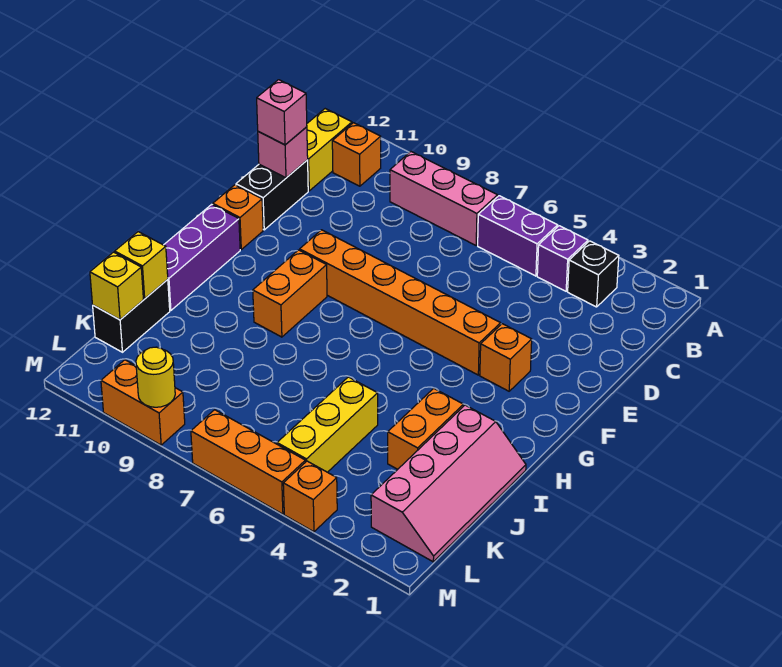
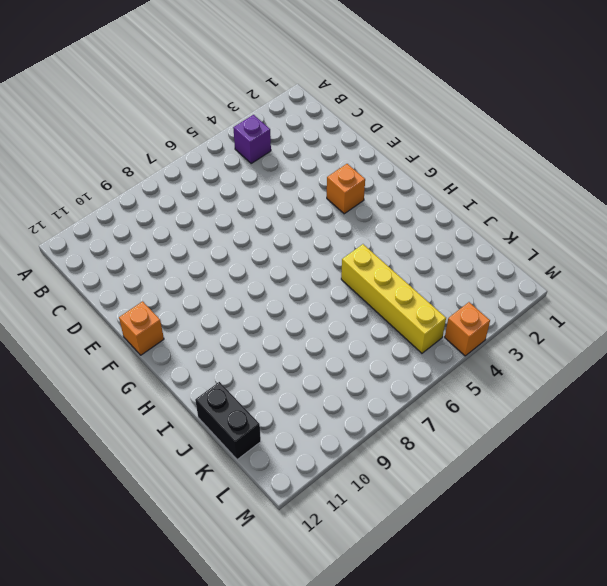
yellow 1x4 brick [341,244,446,353] -> yellow 1x3 brick [277,377,378,472]
none -> black 1x1 brick [568,241,619,307]
none -> purple 1x2 brick [478,196,558,276]
none -> pink 1x3 brick [390,152,498,245]

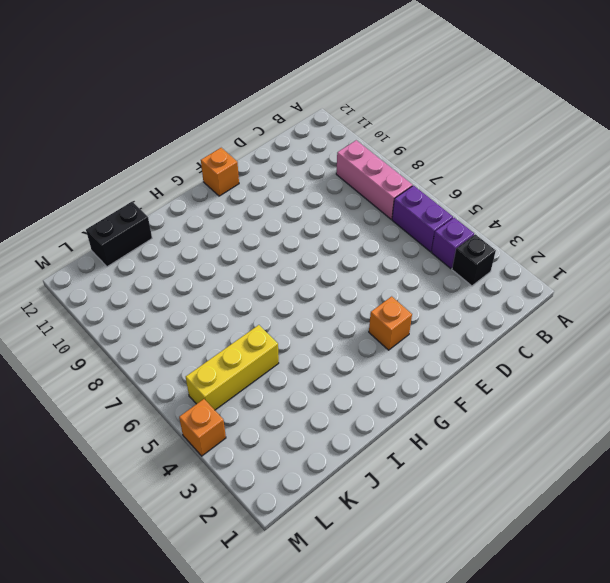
none -> orange 1x1 brick [332,123,381,186]
none -> yellow 1x2 brick [307,109,352,191]
none -> black 1x2 brick [236,160,308,230]

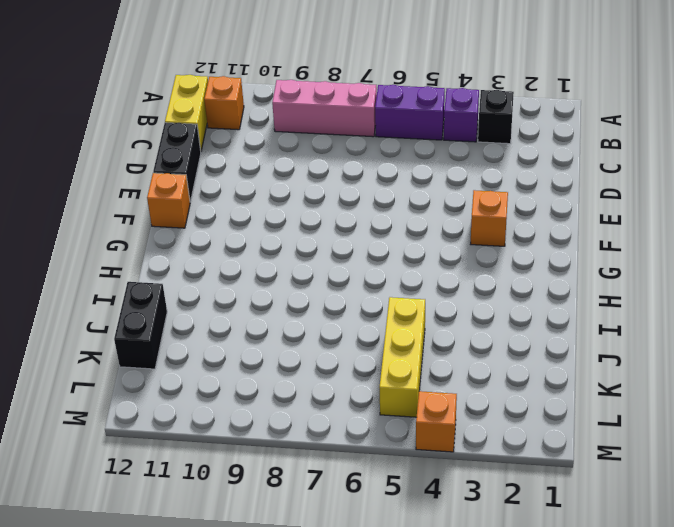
none -> orange 1x6 brick [300,230,501,375]
none -> orange 1x2 brick [253,250,327,337]
none -> purple 1x3 brick [164,204,240,310]

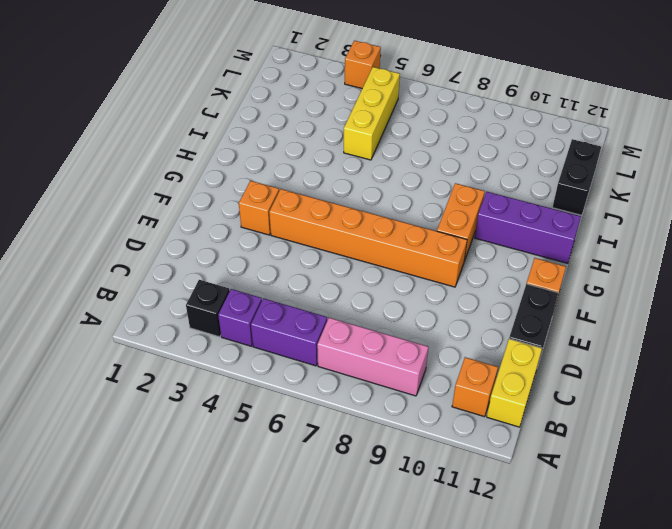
purple 1x3 brick [475,192,581,263] -> purple 1x3 brick turned to [164,204,240,310]
none -> pink 2x4 slope [371,405,526,562]
none -> orange 1x2 brick [388,388,463,469]
none -> orange 1x3 brick [191,410,305,514]

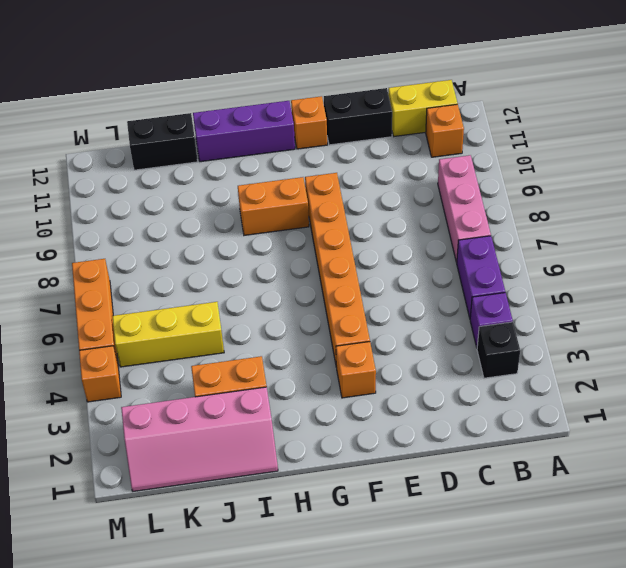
none -> orange 1x2 brick [101,360,185,445]
none -> pink 1x1 brick [258,127,308,178]
none -> yellow 1x1 brick [115,232,168,299]

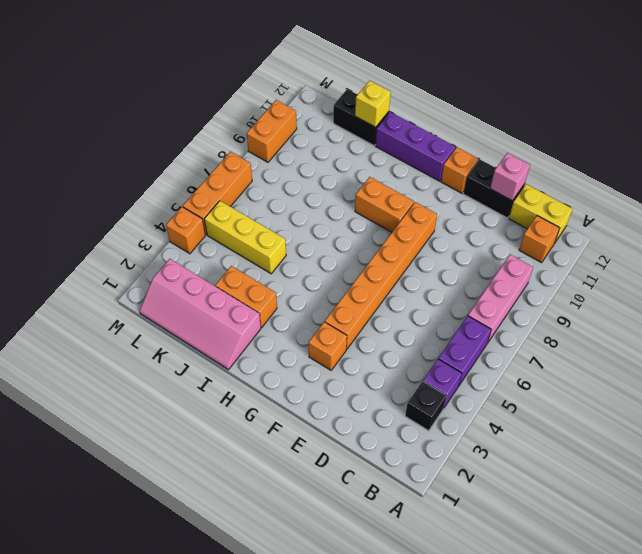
none -> yellow 1x1 brick [90,252,143,320]
none -> yellow 1x1 round brick [136,347,175,407]
none -> pink 1x1 brick [257,80,307,145]

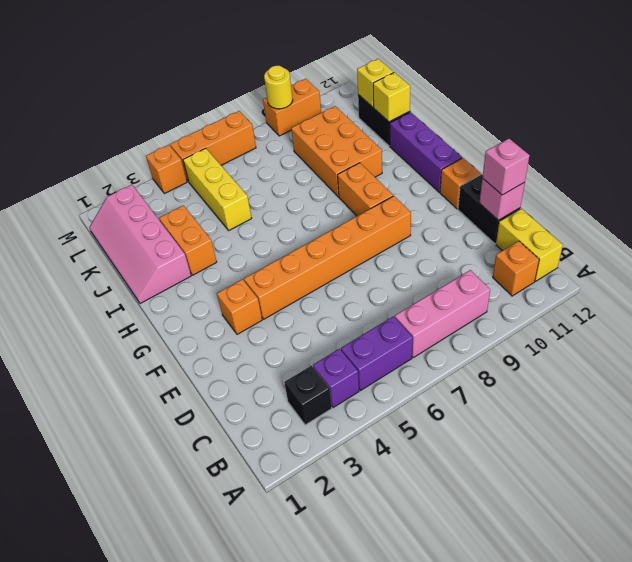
orange 2x3 brick [291,106,382,197] -> none

